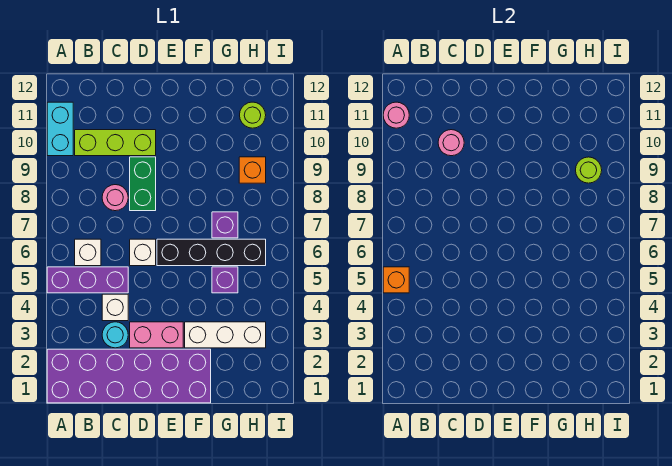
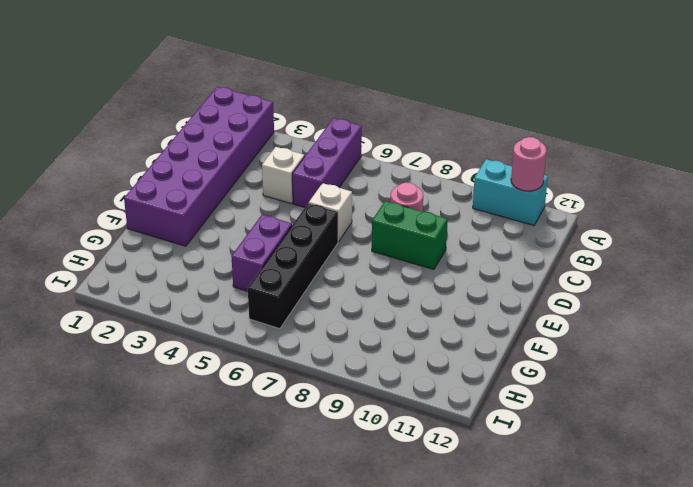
purple 1x2 brick [231,215,292,291] -> purple 1x1 brick [212,267,238,293]
none -> white 1x1 brick [75,239,101,266]
none -> lime 1x3 brick [75,130,156,156]
none -> cyan 1x1 round brick [102,322,128,348]

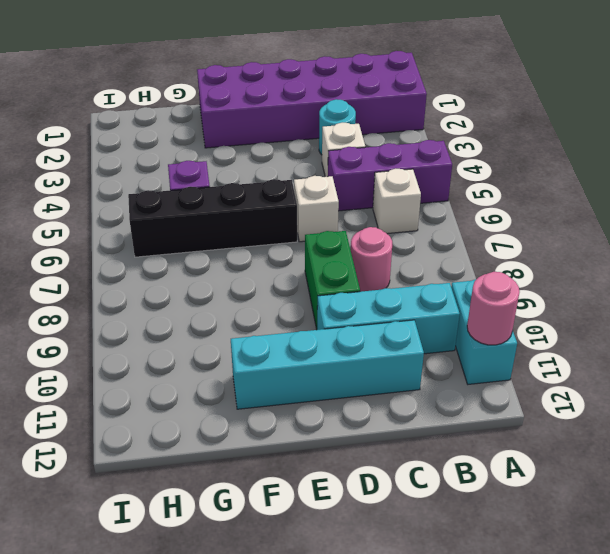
cyan 1x3 brick [317,283,460,354] -> lime 1x3 brick [75,130,156,156]
cyan 1x4 brick [231,320,424,409] -> none
none -> pink 1x2 brick [130,322,183,348]
none -> white 1x3 brick [185,322,266,348]
none -> purple 1x1 brick [212,212,238,238]

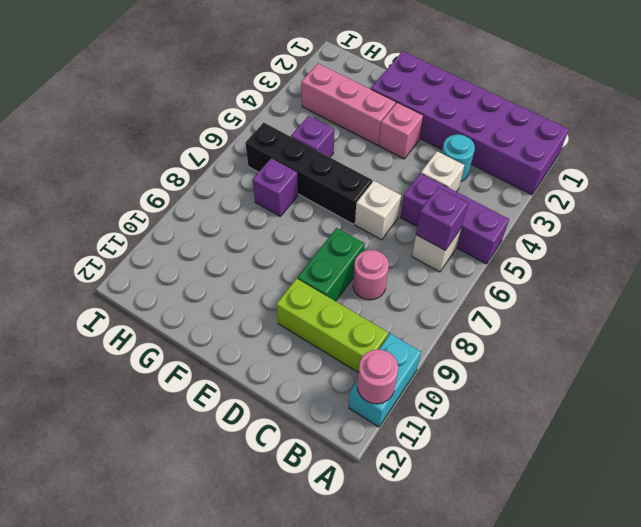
purple 1x1 brick [416,187,468,250] -> none
pink 1x1 brick [379,102,423,159] -> pink 1x2 brick [130,322,183,348]
pink 1x3 brick [301,63,396,145] -> white 1x3 brick [185,322,266,348]
none -> orange 1x1 brick [239,157,266,183]
none -> lime 1x1 round brick [240,102,266,128]
none -> orange 1x1 brick [383,267,409,293]

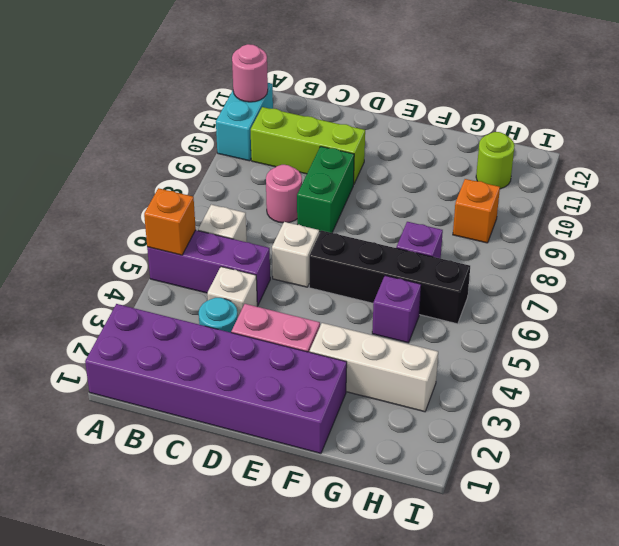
none -> pink 1x1 round brick [438,130,464,156]
none -> lime 1x1 round brick [576,157,602,183]

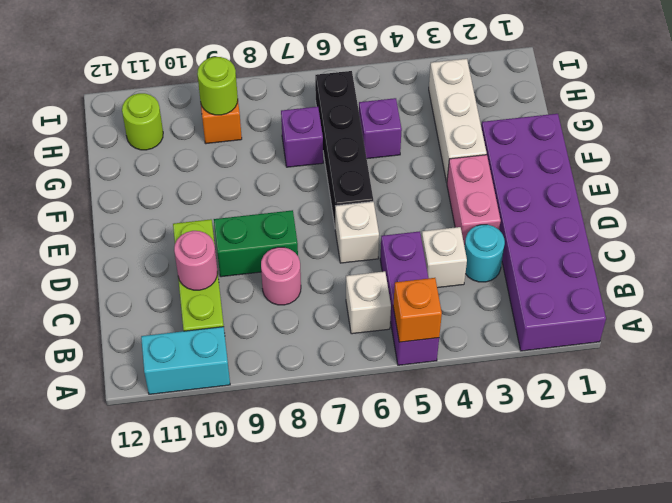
none -> pink 1x1 round brick [383,102,409,128]

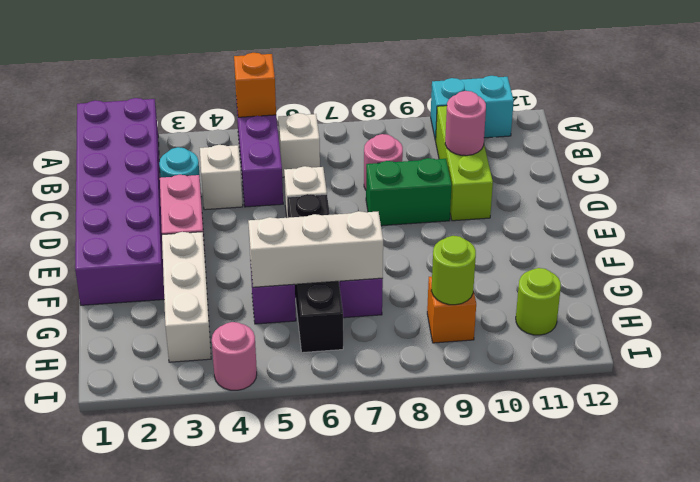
white 1x3 brick [248,211,383,287] -> none
pink 1x1 round brick [212,322,257,390] -> pink 1x1 round brick moved to [383,102,409,128]

